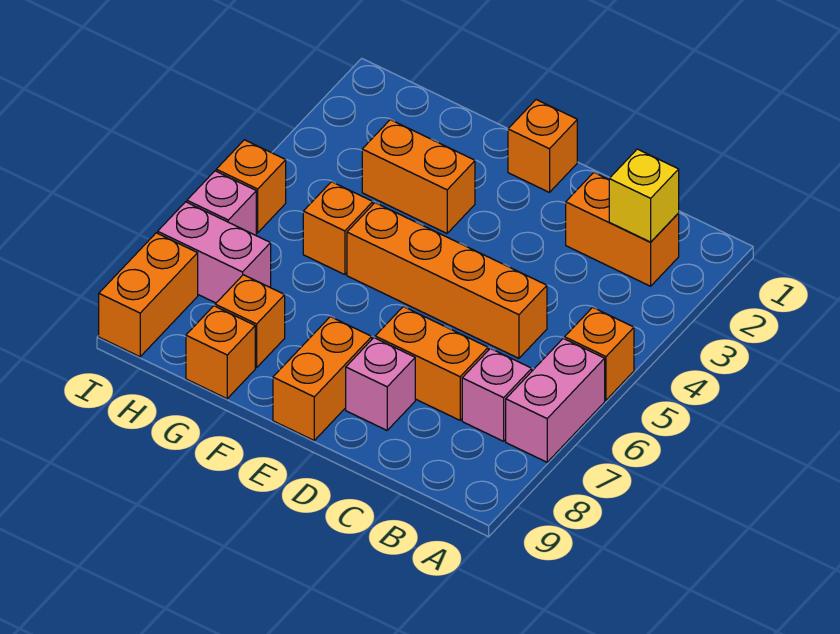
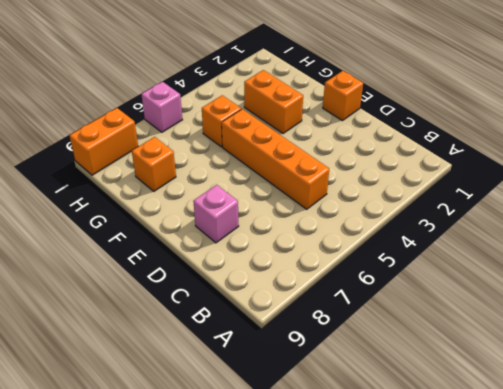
none -> orange 1x1 brick [565,307,634,400]
none -> pink 1x2 brick [506,338,605,462]
none -> orange 1x2 brick [566,173,679,286]

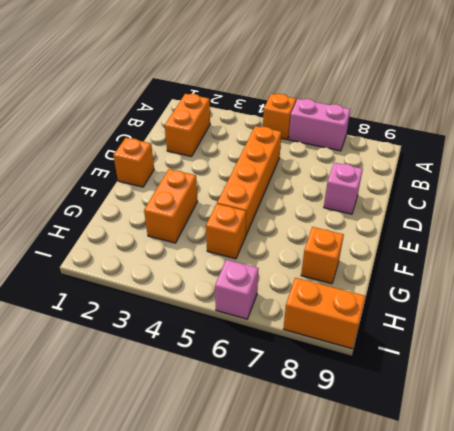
none -> pink 1x1 brick [462,348,532,441]
none -> orange 1x2 brick [375,307,488,420]
none -> orange 1x2 brick [273,317,372,440]

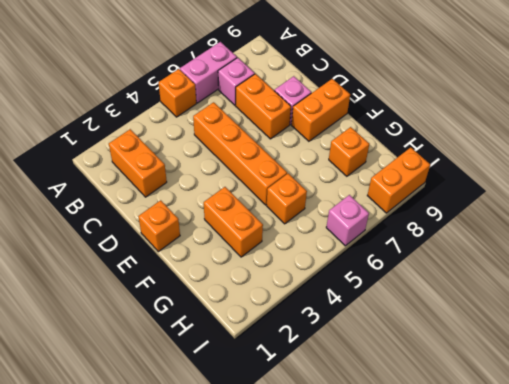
none -> orange 1x1 brick [186,306,255,399]
none -> pink 1x2 brick [158,202,271,303]
none -> orange 1x1 brick [216,140,286,233]

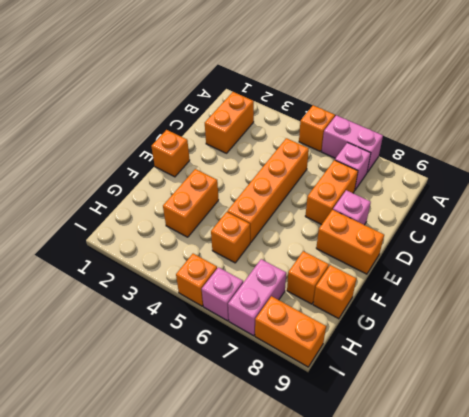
none -> yellow 1x1 brick [609,149,679,242]

